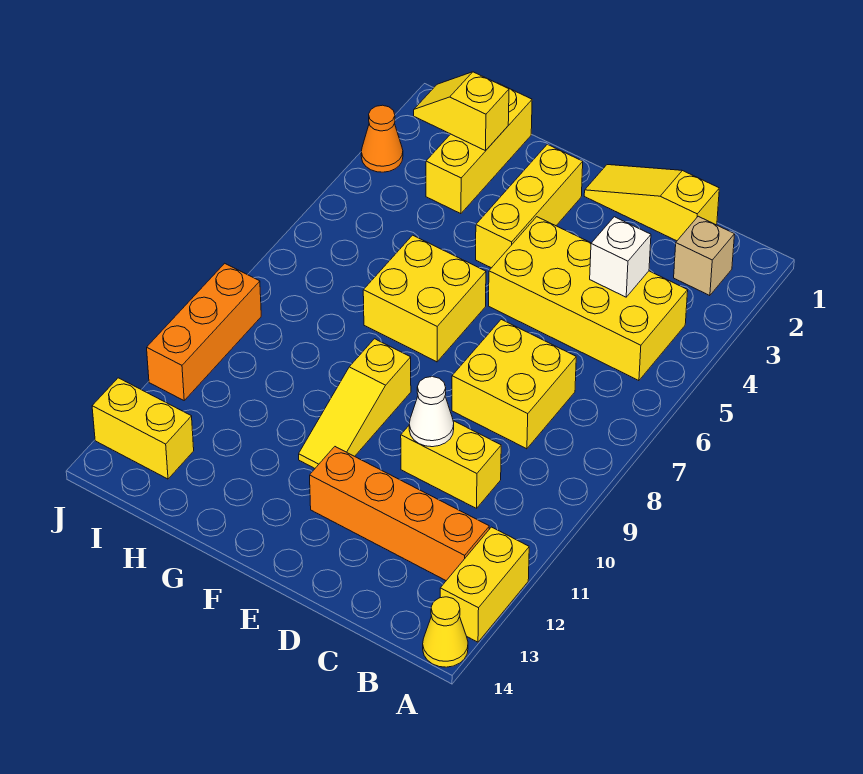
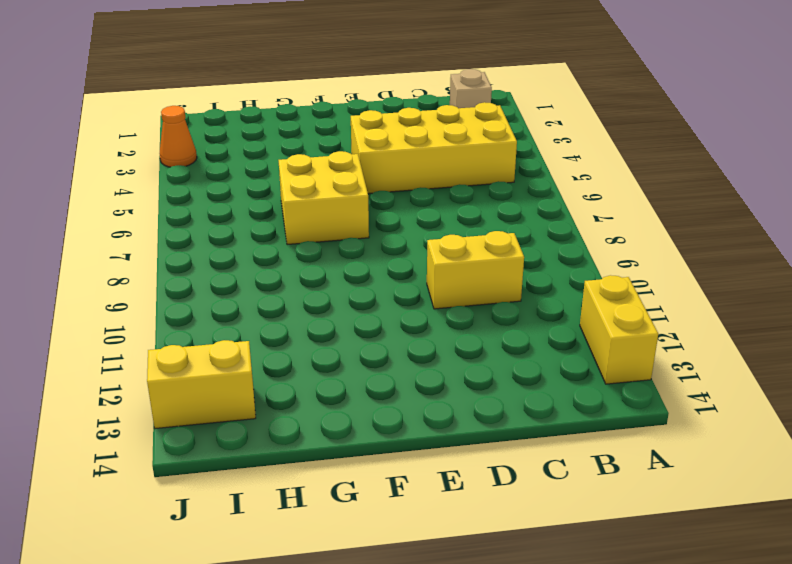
none -> yellow 1x1 cone [423,597,468,667]
none -> orange 1x4 brick [310,447,489,580]
none -> yellow 1x3 slope [584,165,719,241]

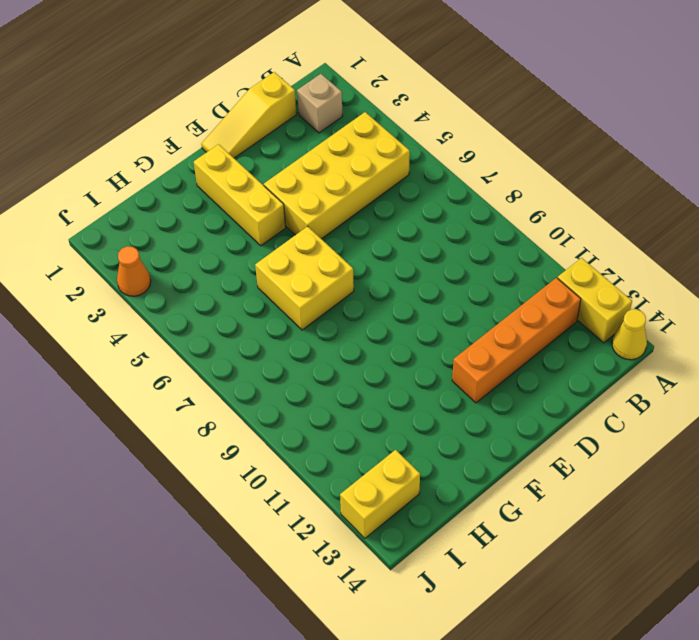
none -> yellow 2x2 brick [452,319,576,449]
none -> yellow 1x2 brick [401,421,501,508]
none -> yellow 1x3 slope [299,339,411,468]

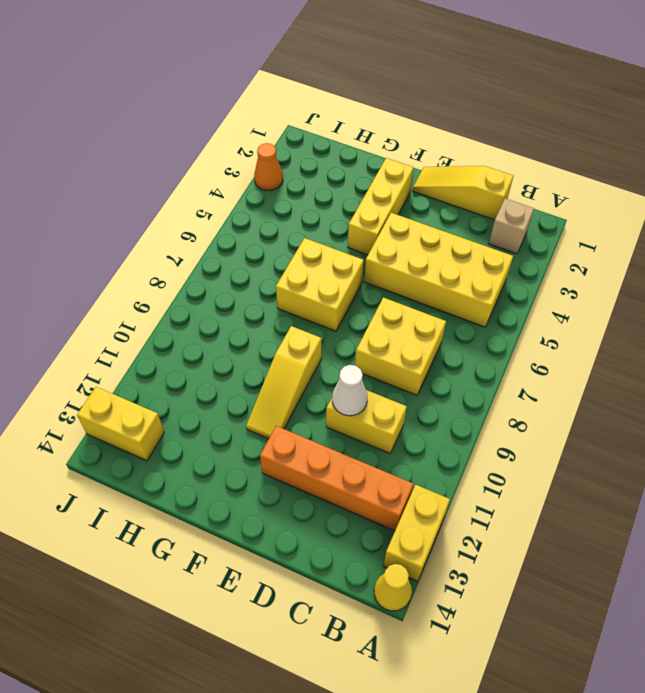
none -> yellow 1x3 brick [426,83,532,214]
none -> orange 1x3 brick [147,263,261,400]
none -> white 1x1 brick [590,217,651,297]

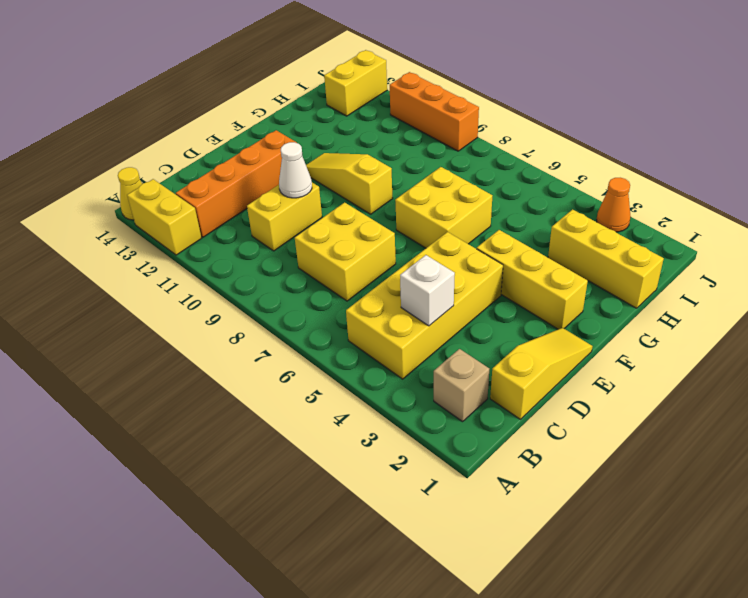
none -> yellow 1x2 slope [414,72,509,151]

